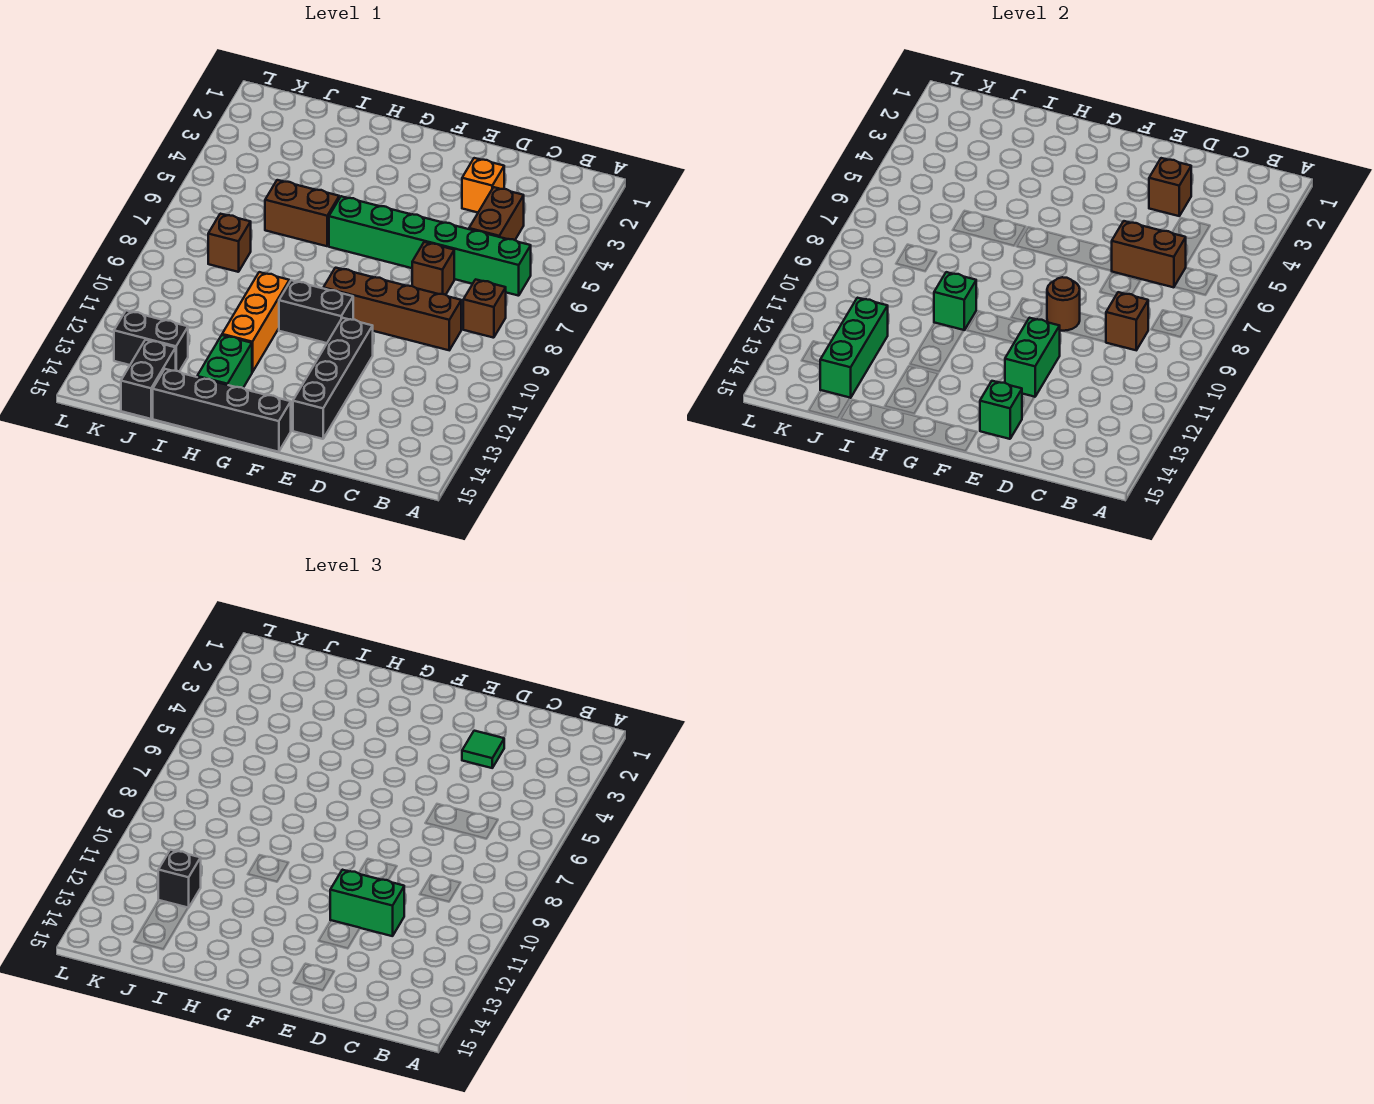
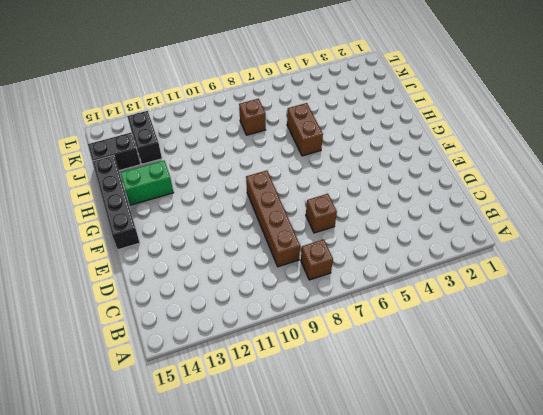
none -> green 1x6 brick [329,196,531,296]
none -> brown 1x2 brick [469,187,524,240]
none -> orange 1x1 brick [462,158,504,212]

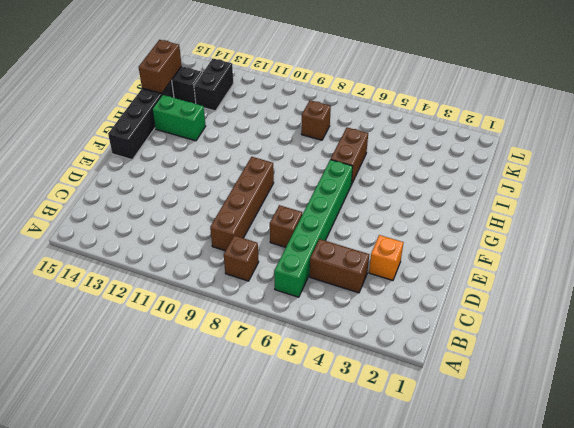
brown 1x2 brick [139,40,182,93] -> brown 1x2 brick moved to [1112,221,1186,287]
none -> black 1x4 brick [293,318,373,439]
none -> black 1x2 brick [279,280,353,343]
none -> orange 1x3 brick [222,272,289,372]

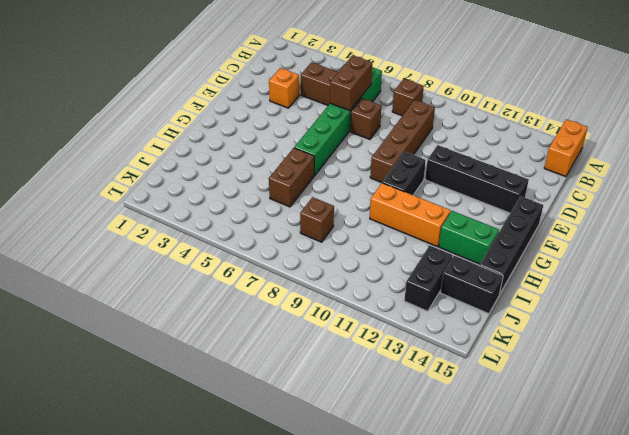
orange 1x2 brick [544,119,588,177] -> none
none -> brown 1x1 brick [1106,292,1148,350]
none -> brown 1x1 brick [1149,158,1191,216]
none -> brown 1x1 round brick [1047,277,1080,331]

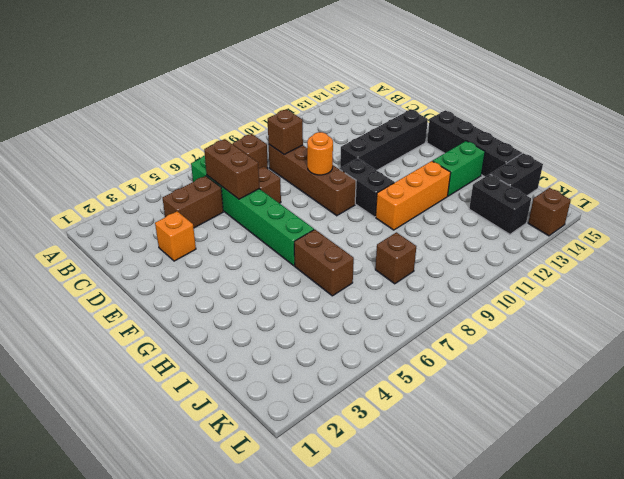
orange 1x1 round brick [307,132,333,175] -> brown 1x1 round brick [1047,277,1080,331]
brown 1x1 brick [528,188,571,236] -> brown 1x1 brick moved to [1149,158,1191,216]
none -> green 1x2 brick [1005,318,1060,397]
none -> green 1x1 brick [980,381,1022,439]
none -> green 1x1 brick [934,272,976,330]

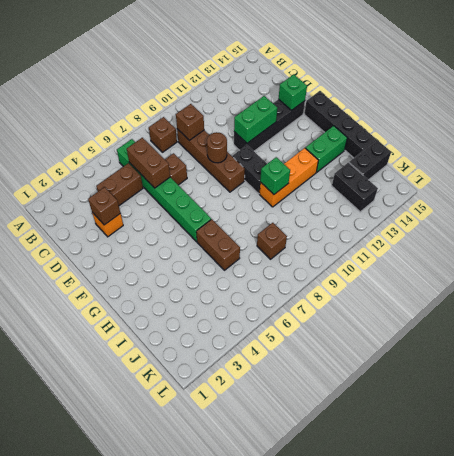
none -> green 1x3 brick [820,298,888,398]
none -> green 1x1 tile [462,731,504,768]
none -> green 1x2 brick [330,870,404,936]

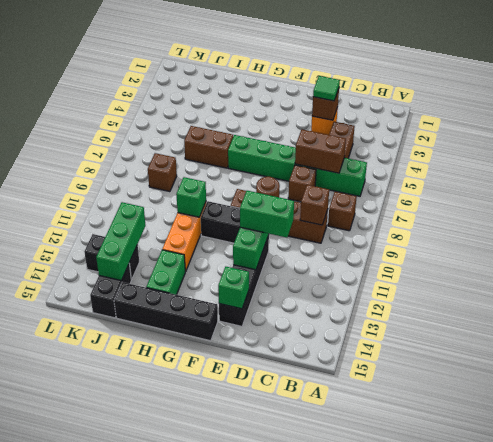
none -> black 1x1 brick [158,850,201,908]

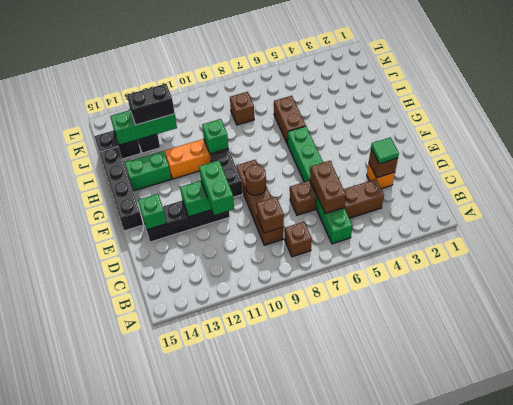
black 1x2 brick [127,84,175,125] -> black 1x1 brick [158,850,201,908]

